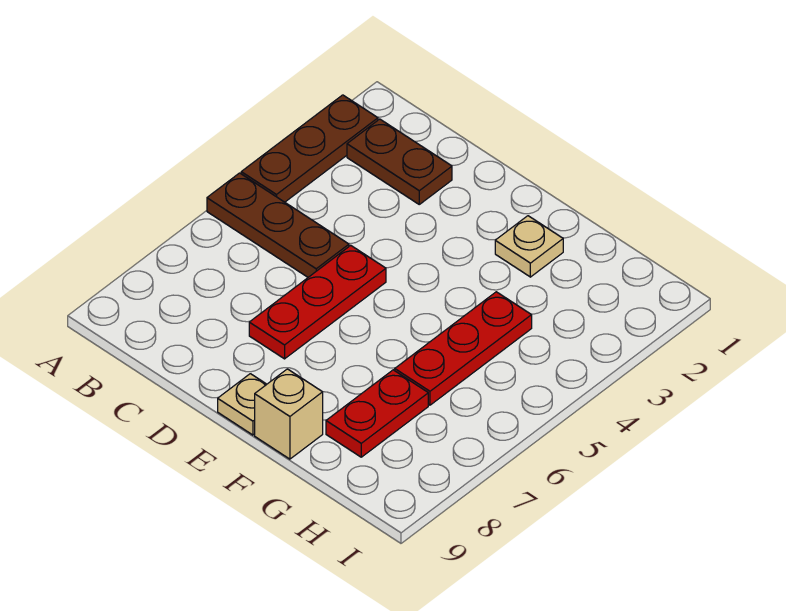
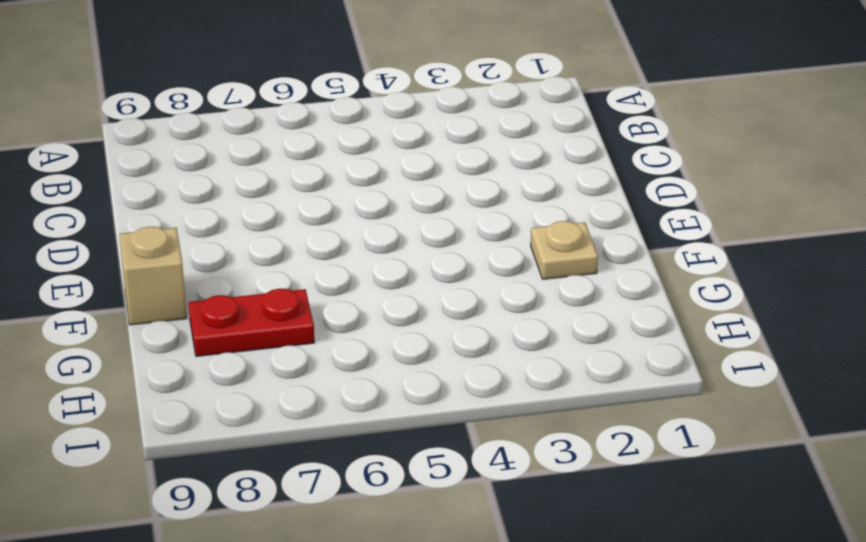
none -> brown 1x3 plate [241,95,378,202]
none -> brown 1x3 plate [207,173,349,277]

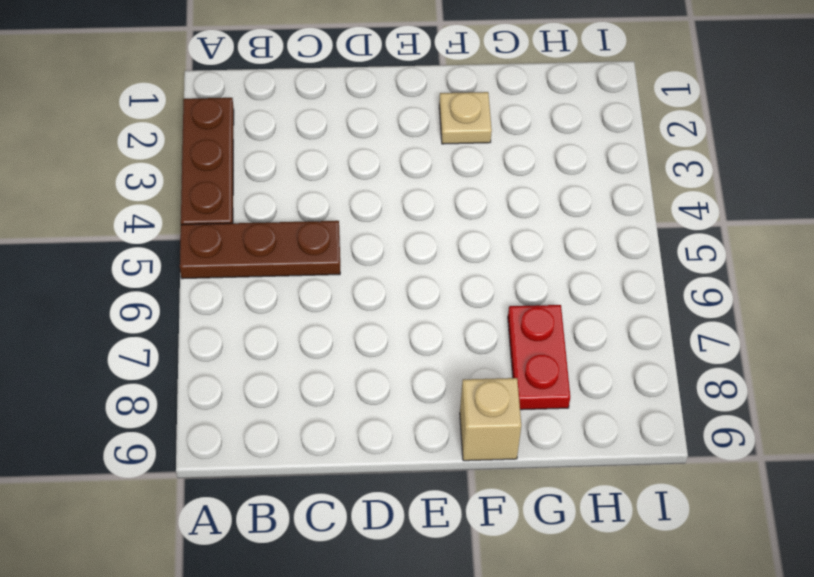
none -> brown 1x2 plate [347,119,452,204]
none -> red 1x3 plate [249,245,386,359]

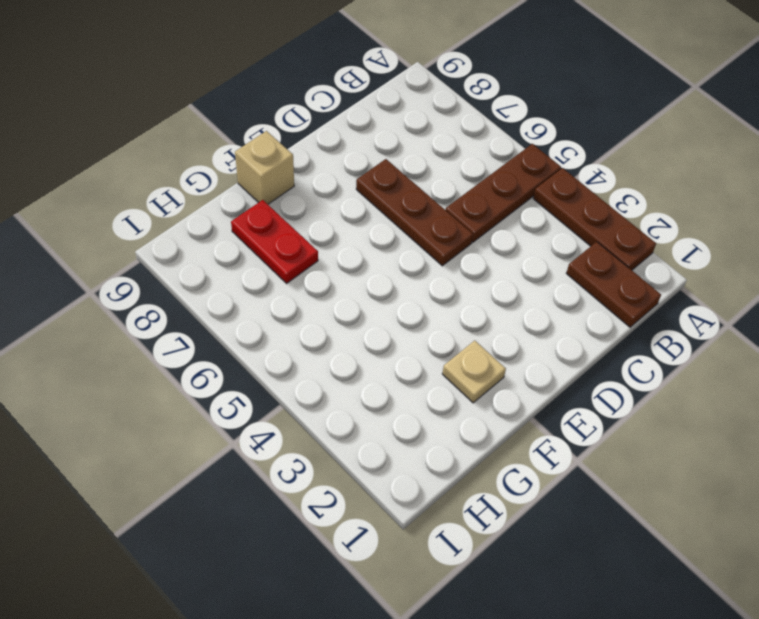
brown 1x2 plate [566,242,661,327] -> brown 1x2 plate turned to [347,119,452,204]
brown 1x3 plate [356,159,473,266] -> red 1x3 plate [249,245,386,359]
none -> tan 1x1 plate [218,374,267,435]
none -> red 1x3 plate [395,292,532,405]

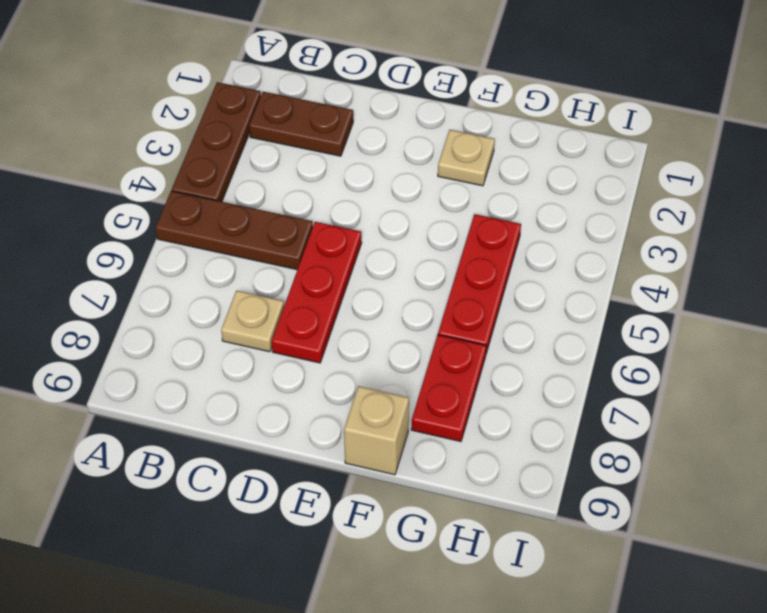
tan 1x1 plate [221,291,284,352] -> tan 1x1 plate moved to [218,374,267,435]

